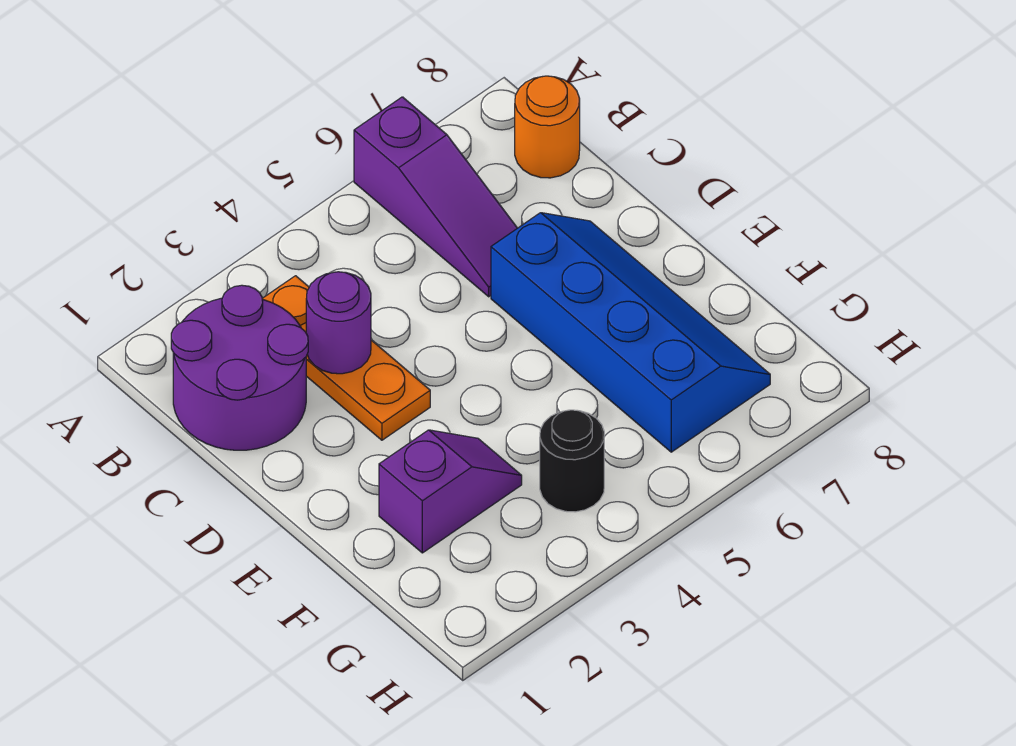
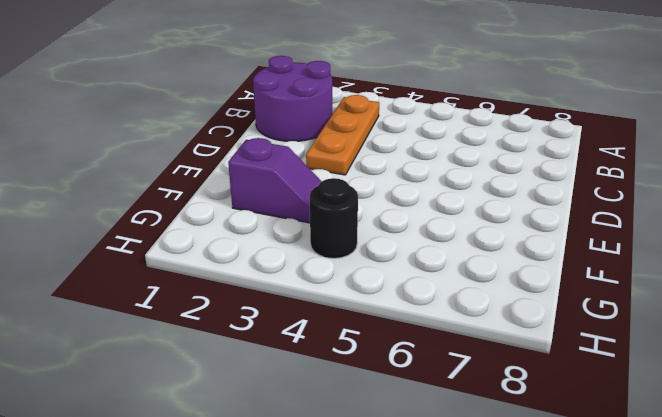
none -> purple 1x3 slope [354,97,517,297]
none -> orange 1x1 round brick [515,76,580,178]

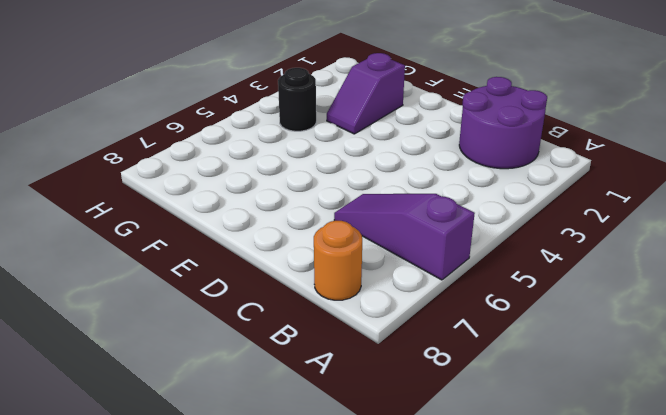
none -> orange 1x3 plate [262,276,430,440]
none -> blue 2x4 slope [491,213,770,452]

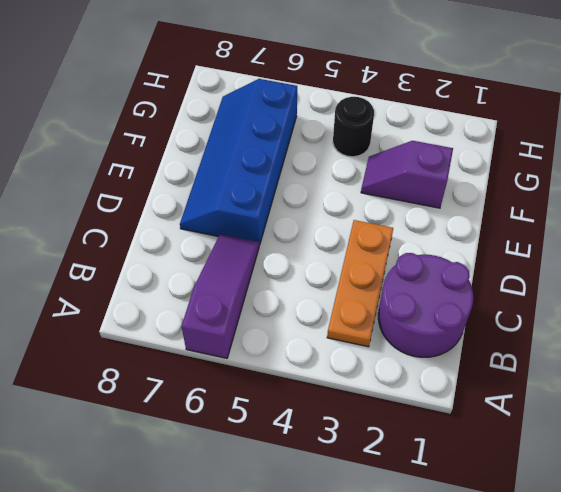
none -> orange 1x1 round brick [515,76,580,178]
none -> purple 1x1 round brick [306,272,371,374]

